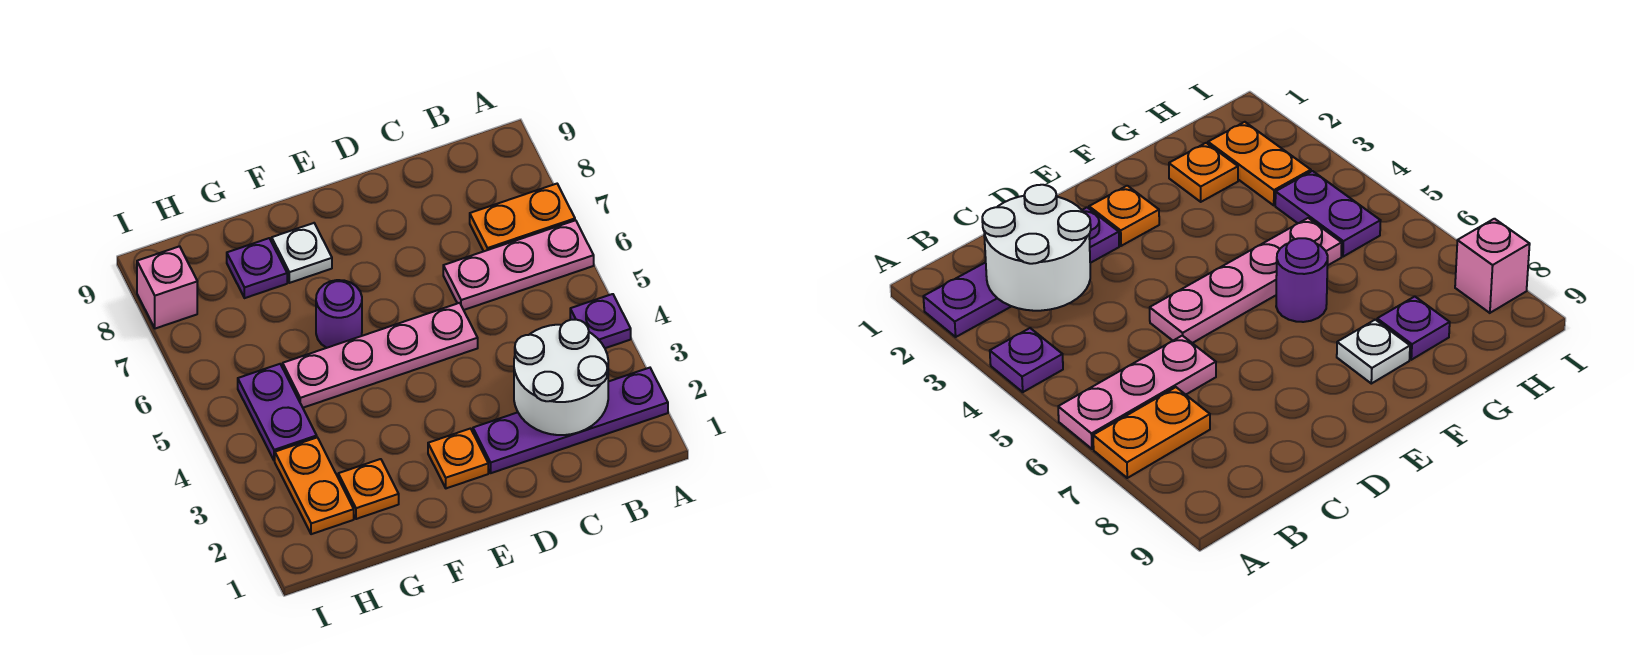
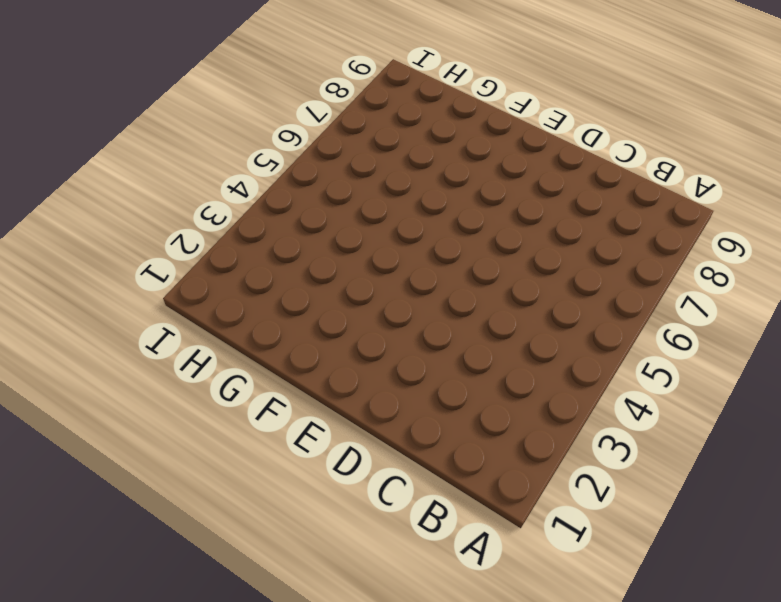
none -> purple 1x4 plate [473,368,668,473]
none -> purple 1x1 plate [570,294,631,348]
none -> pink 1x3 plate [443,220,594,310]

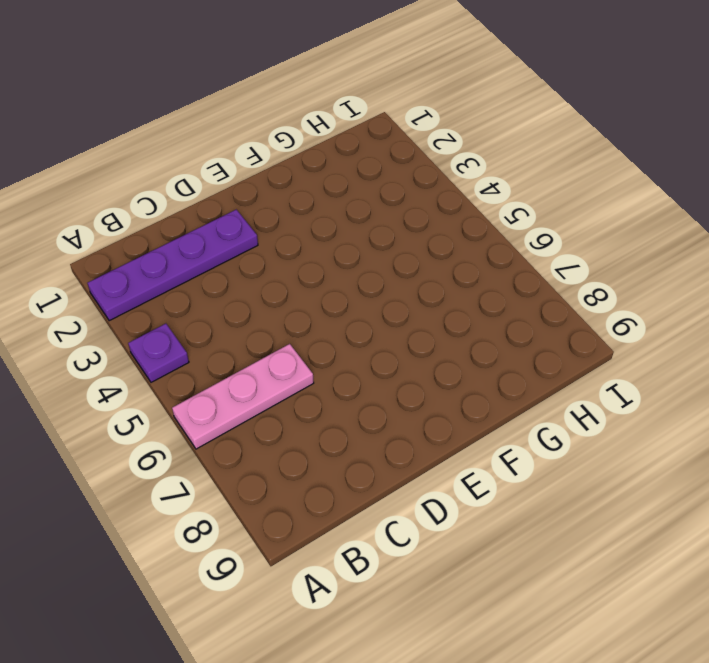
none -> orange 1x2 plate [470,184,575,251]
none -> pink 1x4 plate [283,303,478,408]
none -> orange 1x1 plate [428,429,488,488]

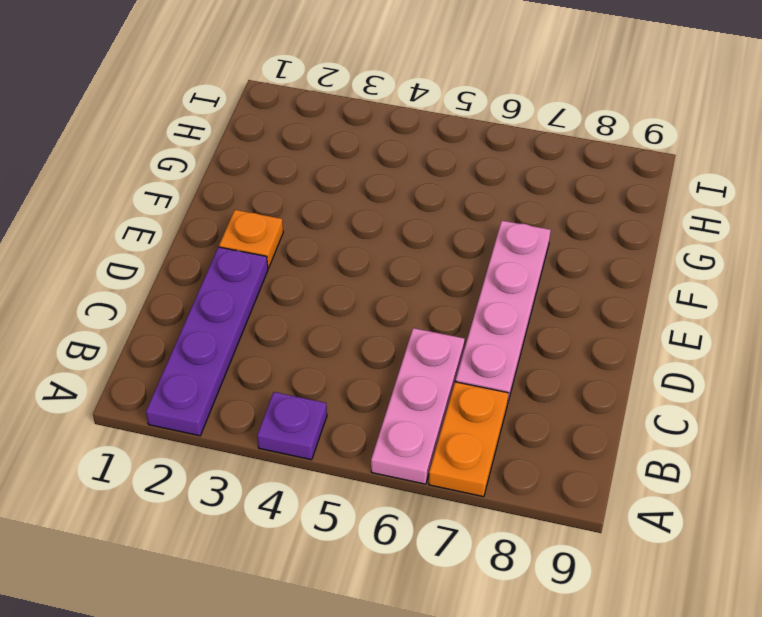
pink 1x4 plate [456,221,551,401] -> pink 1x4 plate moved to [283,303,478,408]
none -> purple 1x1 round brick [316,280,362,348]
none -> white 1x1 plate [272,223,332,283]
none -> orange 1x1 plate [338,459,399,519]

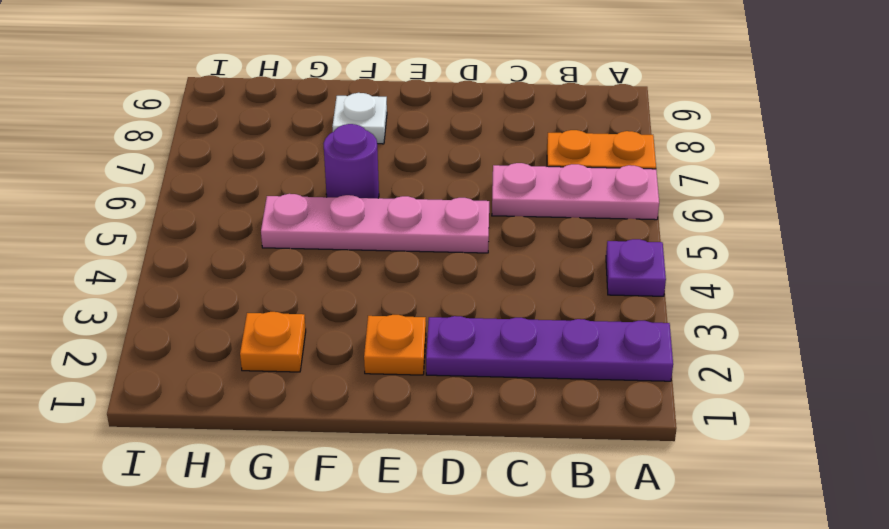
none -> purple 1x1 plate [227,238,287,298]
none -> orange 1x2 plate [275,438,354,534]
none -> purple 1x2 plate [238,364,317,461]

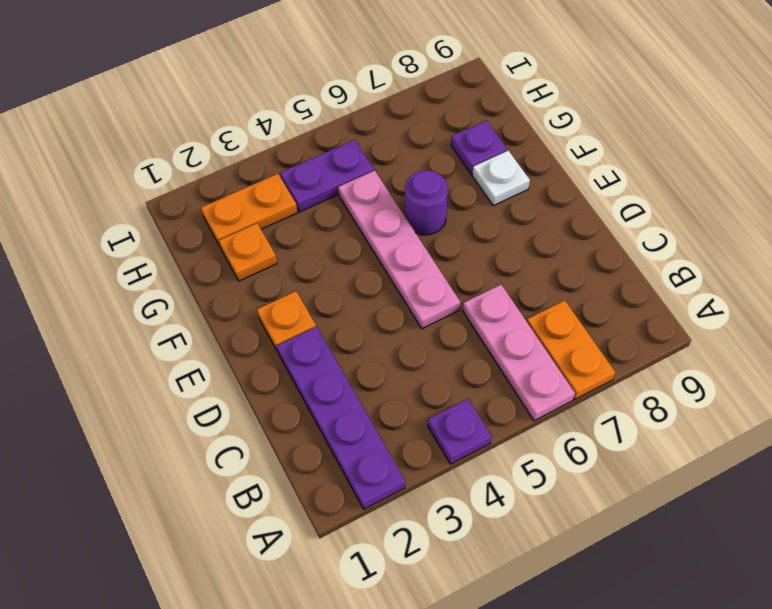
none -> pink 1x1 brick [137,246,197,329]
none -> white 2x2 round brick [514,320,608,435]

